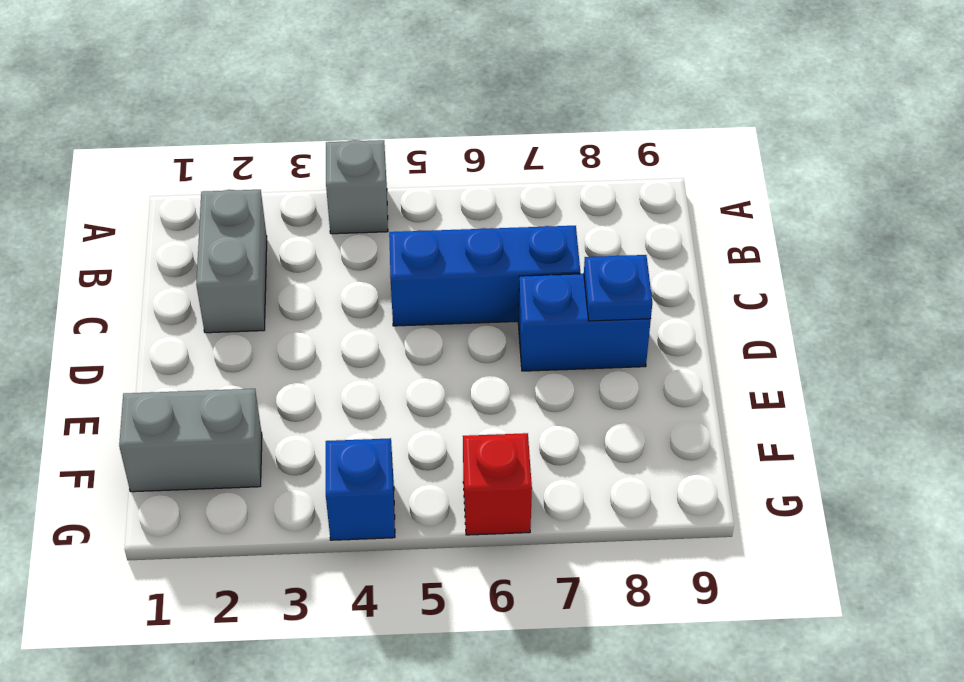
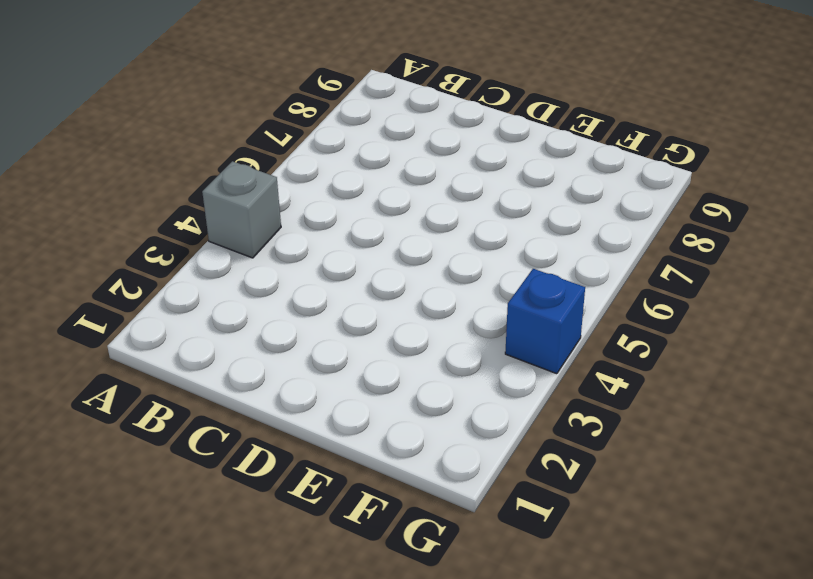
none -> grey 1x2 brick [196,190,267,333]
none -> blue 1x3 brick [389,226,580,326]

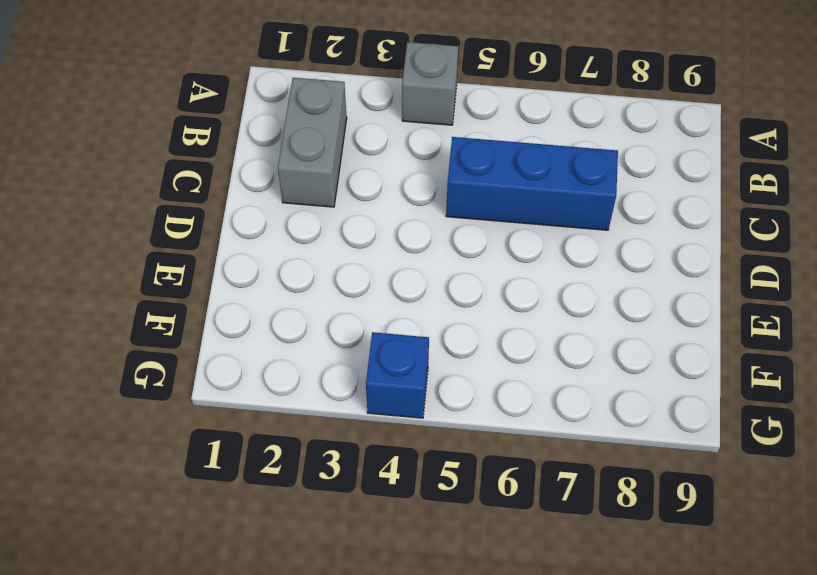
none -> blue 1x2 brick [518,274,651,371]
none -> grey 1x2 brick [119,389,262,492]

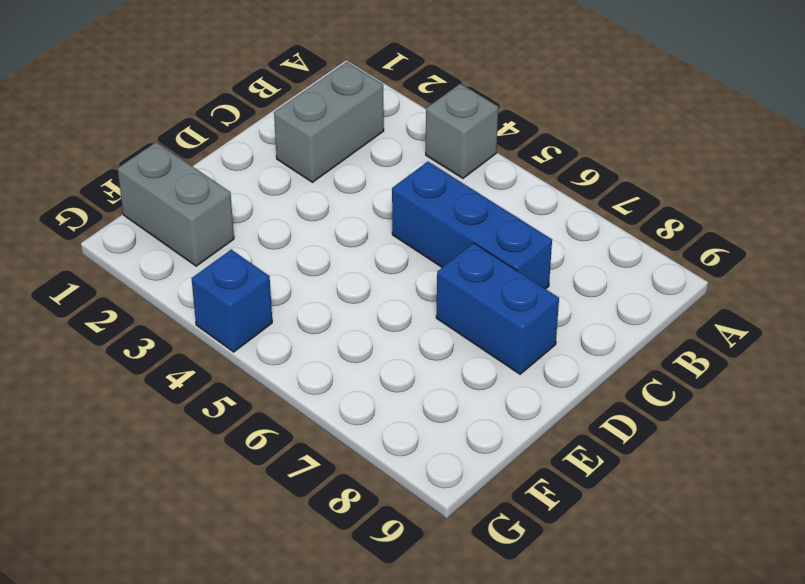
none -> red 1x1 brick [463,433,532,535]
none -> blue 1x1 plate [584,255,652,321]

